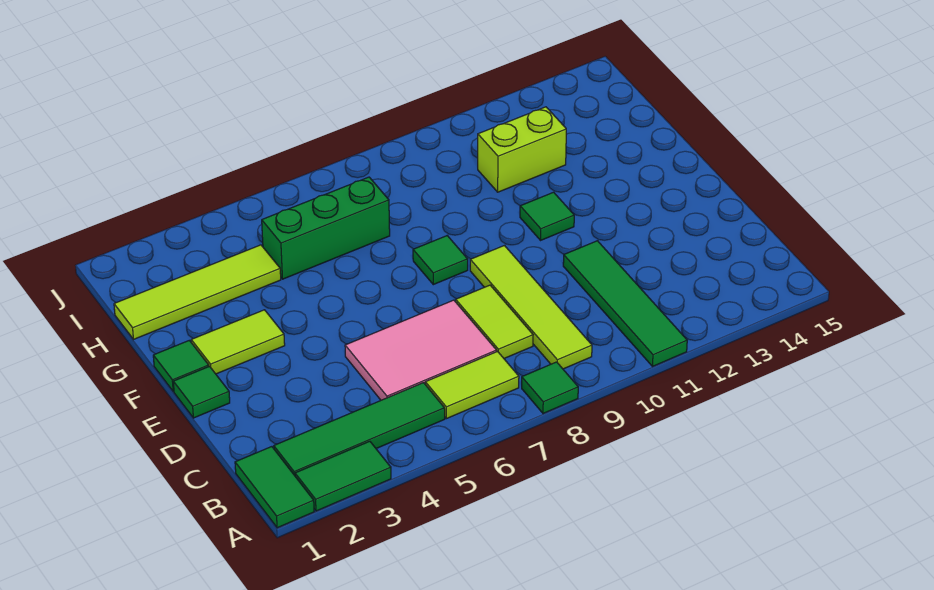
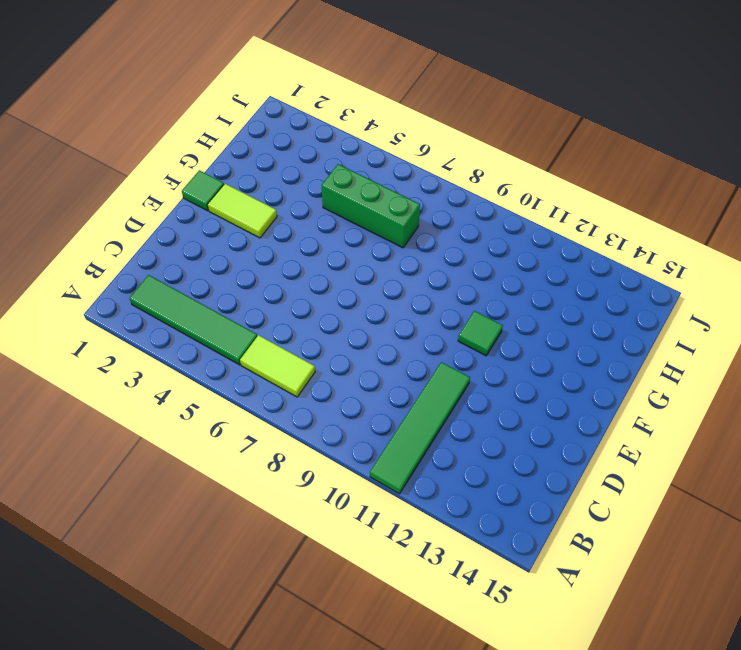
none -> green 1x2 tile [235,447,314,528]
none -> green 1x2 tile [295,441,391,511]
none -> green 1x1 tile [522,362,578,414]

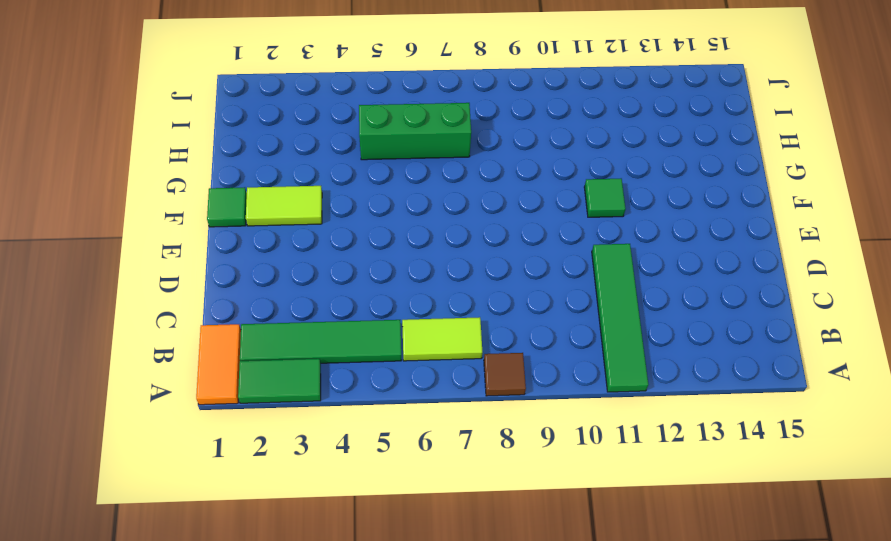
orange 1x2 tile [196,324,241,405] -> green 1x2 tile [235,447,314,528]
brown 1x1 tile [484,353,526,396] -> green 1x1 tile [522,362,578,414]
none -> lime 1x4 tile [470,246,592,369]
none -> pink 2x3 tile [345,300,497,400]
none -> lime 1x2 tile [456,285,533,358]

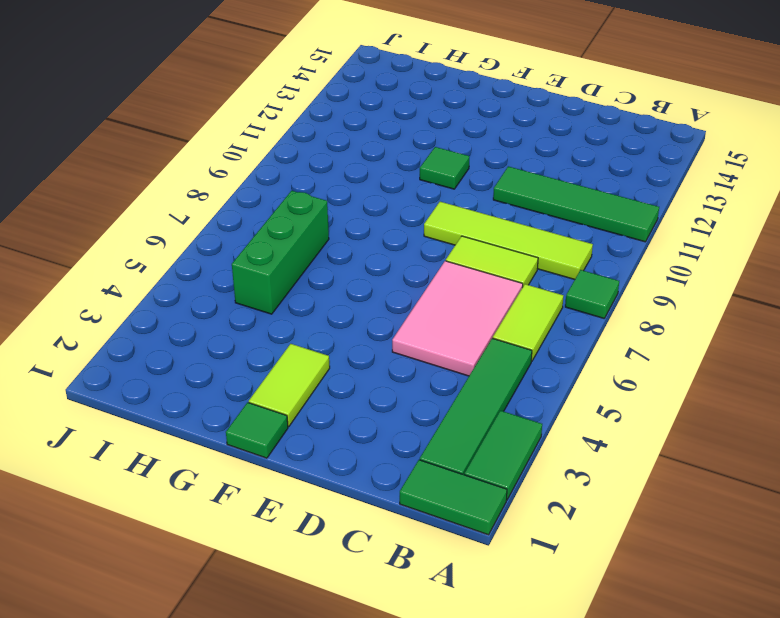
none -> green 1x1 tile [173,366,230,418]
none -> green 1x1 tile [413,236,468,285]
none -> lime 1x4 tile [114,245,281,339]

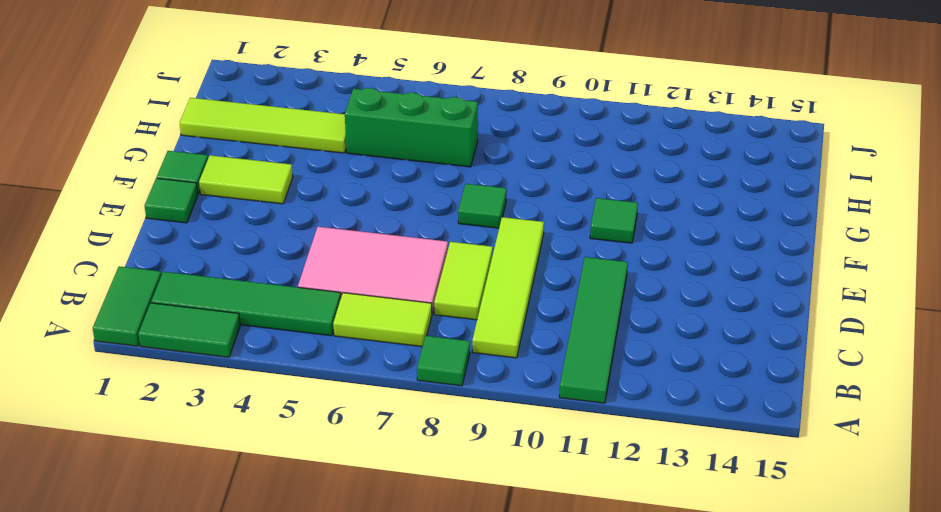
none -> lime 1x2 brick [478,107,566,192]

